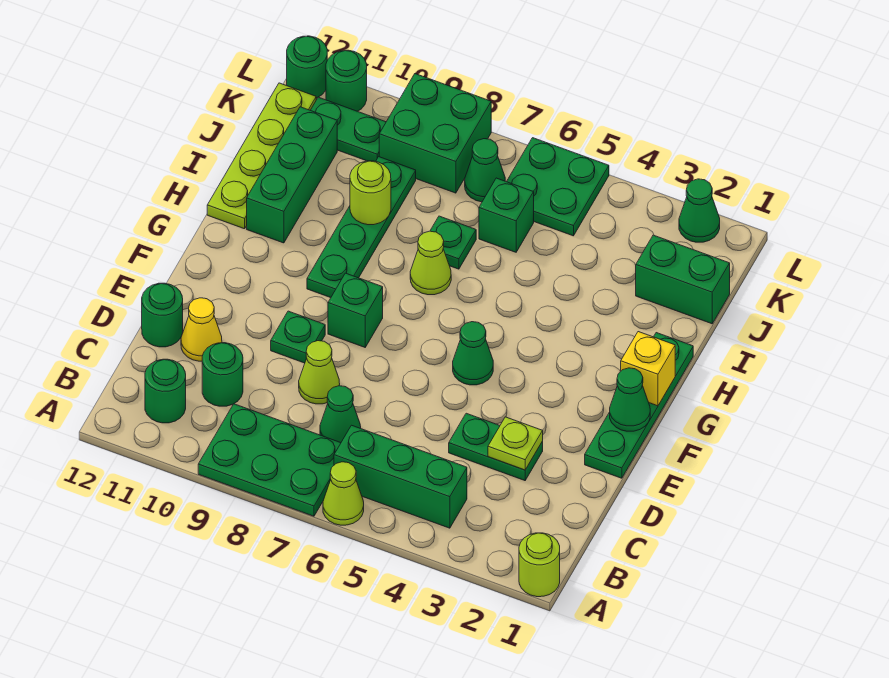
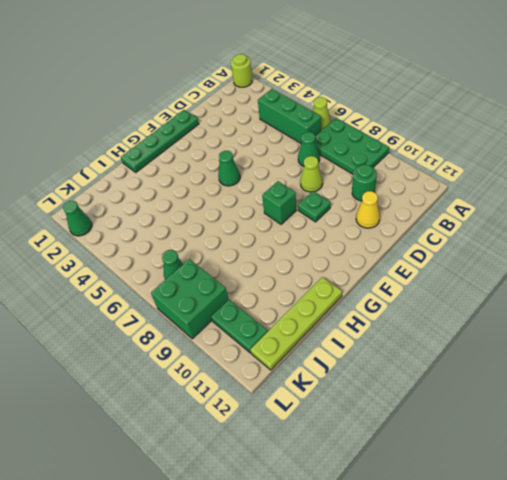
none -> green 1x1 round brick [145,359,186,423]
none -> green 1x2 plate [449,413,543,481]
none -> green 1x1 round brick [142,283,183,347]
none -> green 1x4 plate [307,157,416,298]

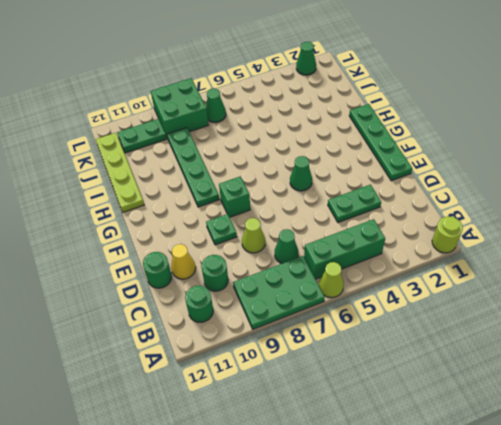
none -> lime 1x1 cone [410,231,451,295]
none -> green 1x3 brick [247,107,337,243]
none -> green 1x1 plate [430,216,476,269]
none -> green 1x2 brick [636,235,730,324]

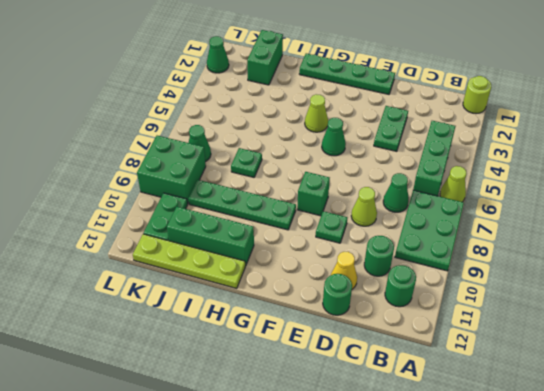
lime 1x1 cone [305,94,328,132] -> lime 1x1 cone moved to [410,231,451,295]
none -> green 1x1 brick [479,178,534,252]
none -> green 2x2 plate [507,138,609,236]
none -> green 1x1 round brick [326,50,367,111]
none -> green 1x1 round brick [287,36,327,98]

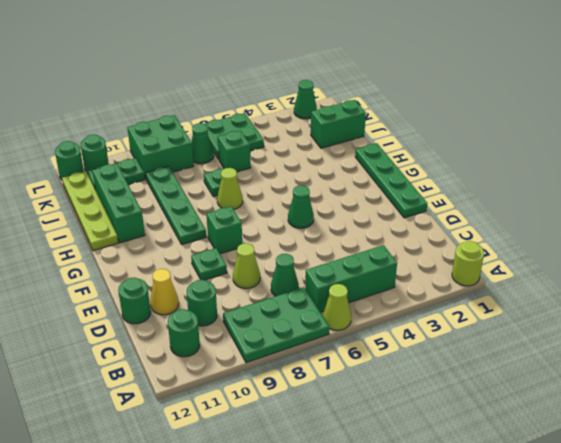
none -> green 1x2 plate [449,413,543,481]
none -> lime 1x1 plate [488,417,543,470]
none -> green 1x1 cone [610,368,650,431]
none -> yellow 1x1 brick [621,332,675,406]

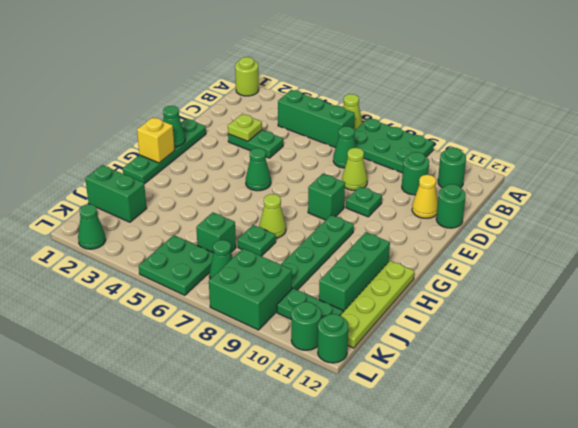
none -> lime 1x1 round brick [350,161,391,225]

